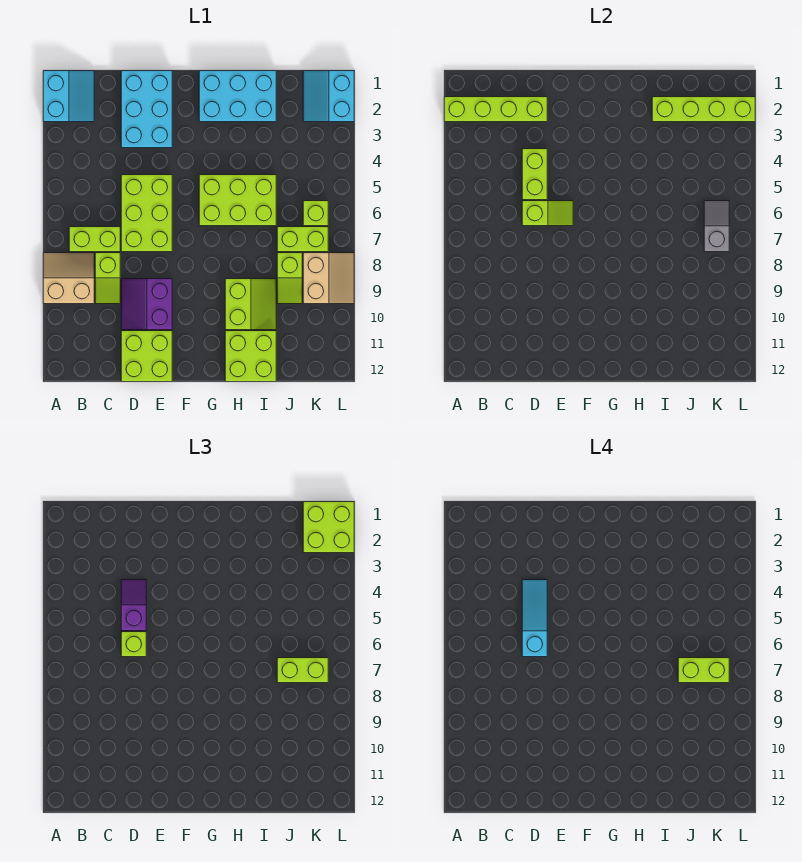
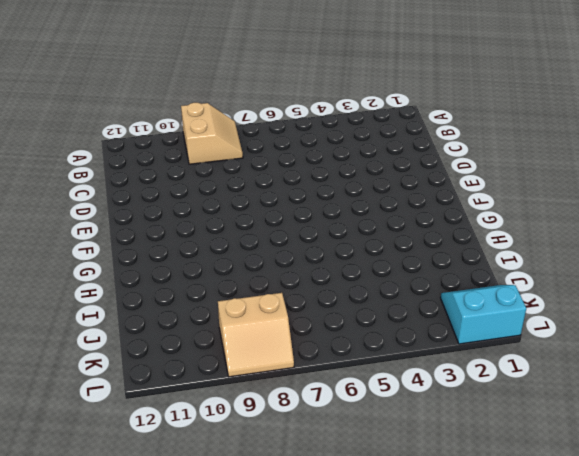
none -> cyan 2x2 slope [43,71,94,122]
none -> lime 1x2 brick [69,227,120,252]
none -> lime 1x2 slope [95,253,120,304]

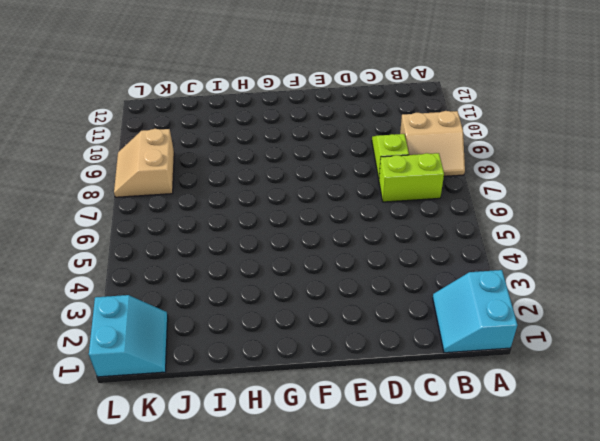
none -> cyan 2x3 brick [121,71,172,148]
none -> lime 2x3 brick [121,175,172,252]
none -> purple 2x2 slope [121,279,172,330]

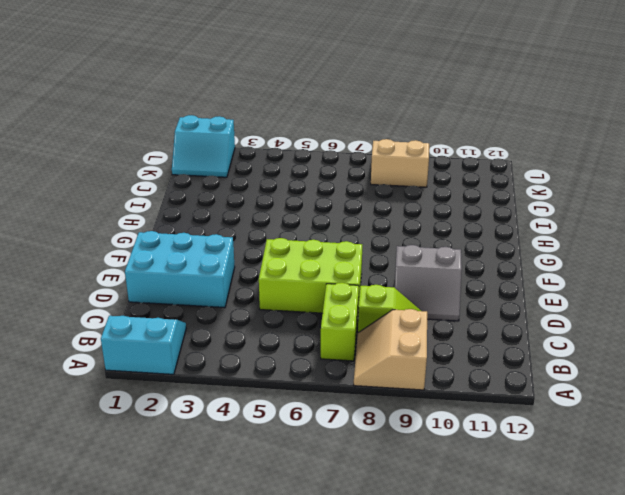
grey 2x2 slope [395,245,462,321] -> purple 2x2 slope [121,279,172,330]
none -> lime 2x2 brick [121,331,172,382]
none -> cyan 2x3 brick [199,71,276,122]
none -> lime 2x3 brick [199,175,276,226]

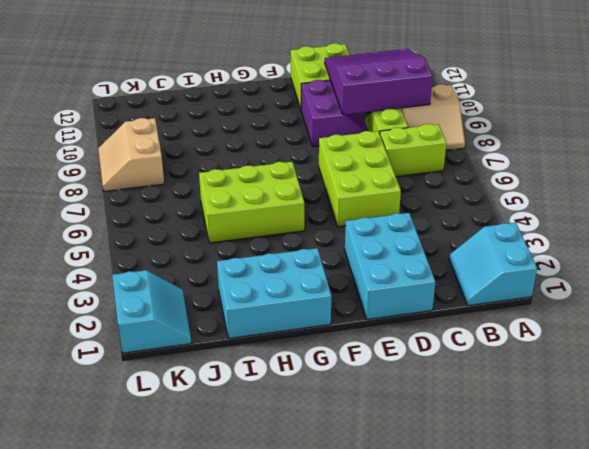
purple 3x3 slope [325,49,433,115] -> none
none -> lime 2x2 slope [225,279,276,330]
none -> lime 2x2 brick [225,331,276,382]
none -> lime 1x2 brick [277,227,328,252]

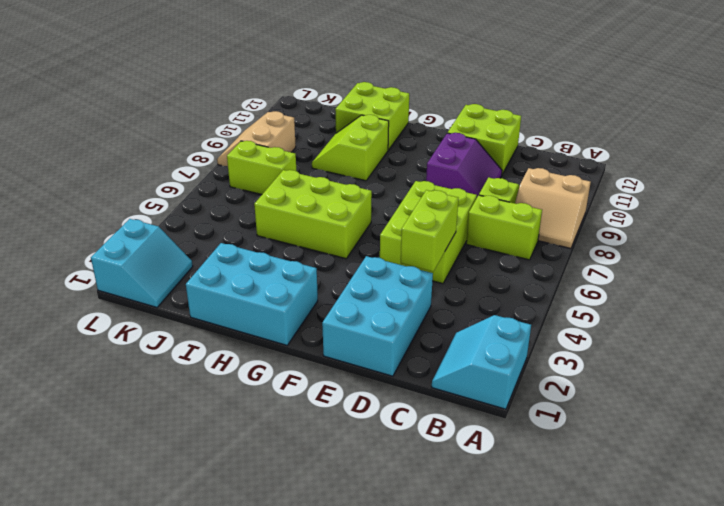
none -> lime 1x2 slope [277,253,302,304]
none -> lime 1x1 brick [303,201,328,226]
none -> lime 1x4 brick [444,97,547,122]

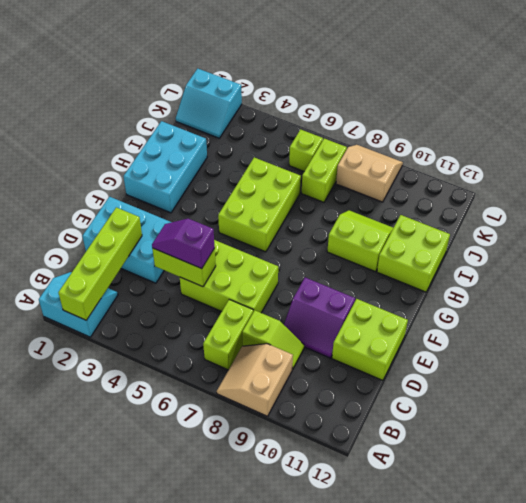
none -> lime 1x2 slope [277,253,302,304]
none -> lime 1x2 slope [522,201,573,226]
none -> lime 1x4 brick [652,97,755,122]

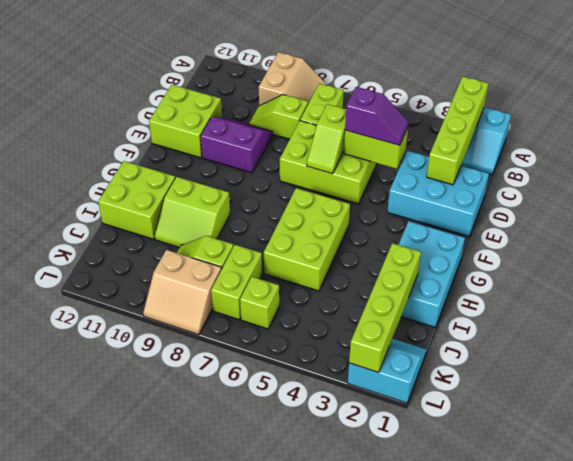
none -> grey 1x2 slope [704,201,729,252]
none -> lime 1x1 brick [121,632,146,657]
none -> lime 1x2 brick [277,658,328,683]

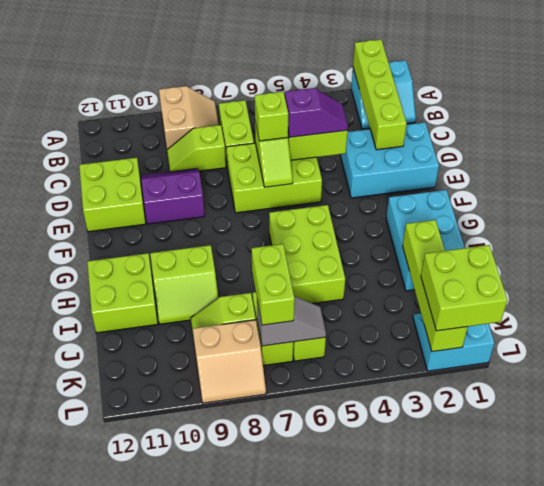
none -> cyan 1x3 slope [522,580,547,657]
none -> lime 1x2 brick [678,658,729,683]

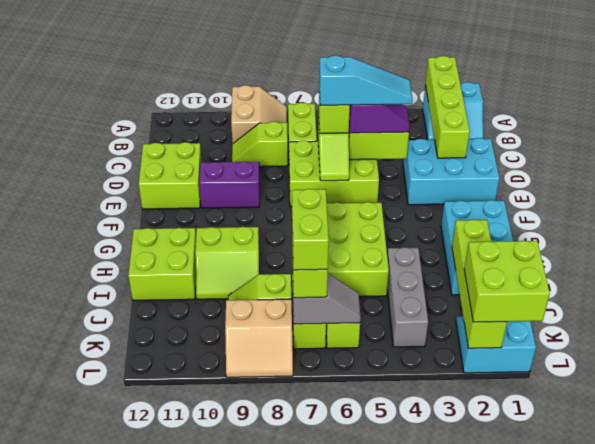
grey 1x3 brick [387,247,428,347] -> none

